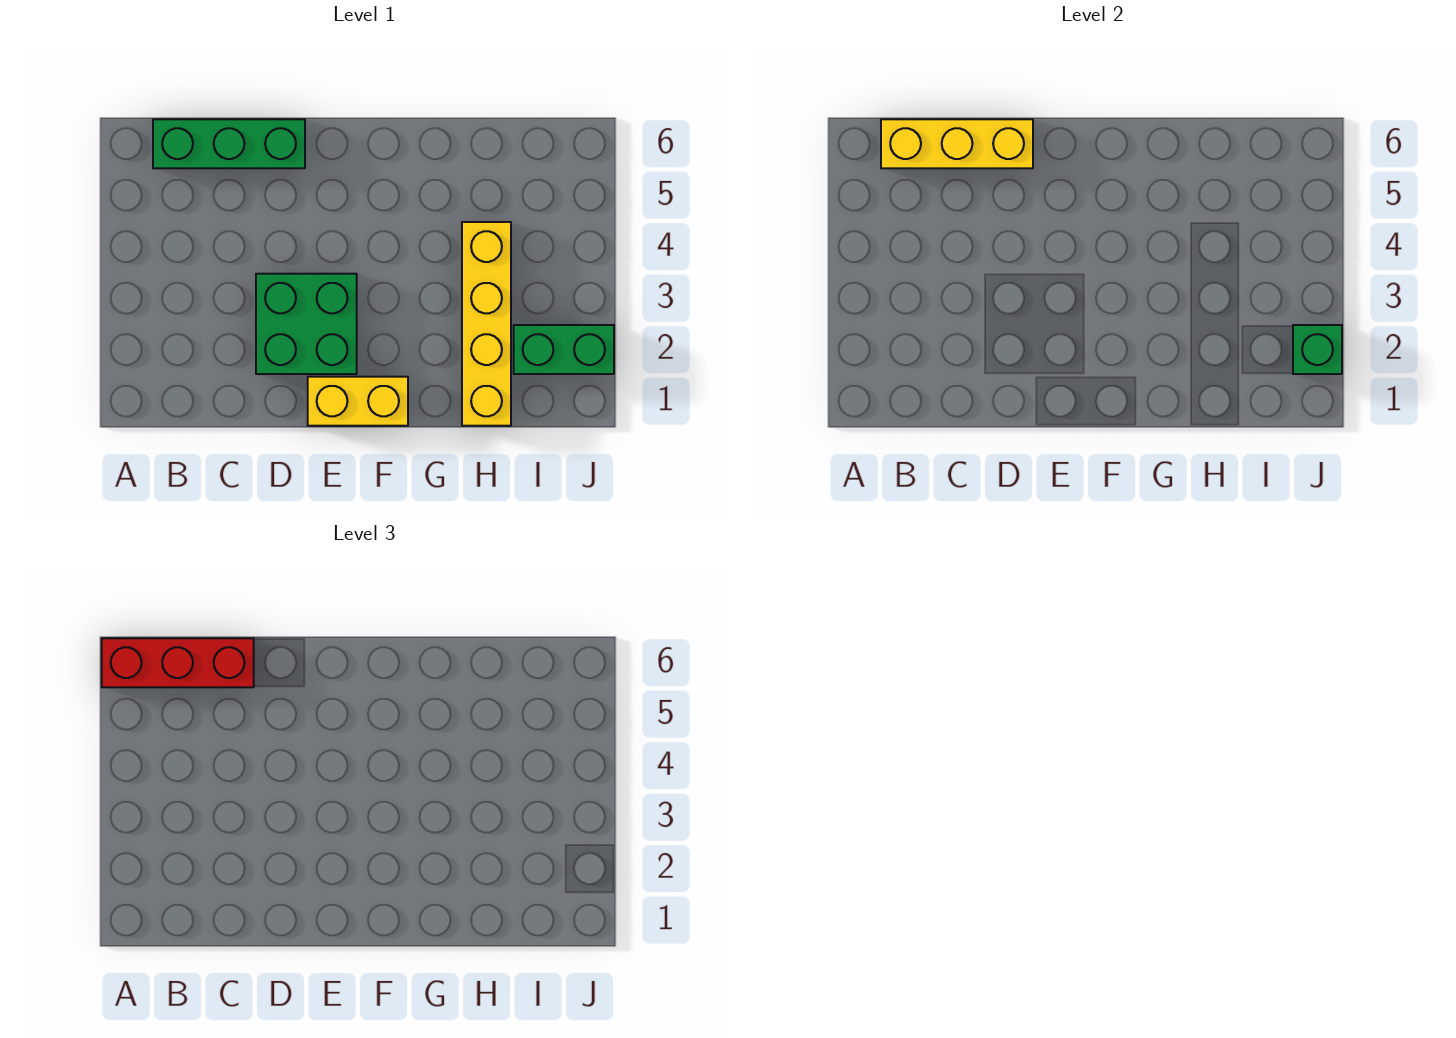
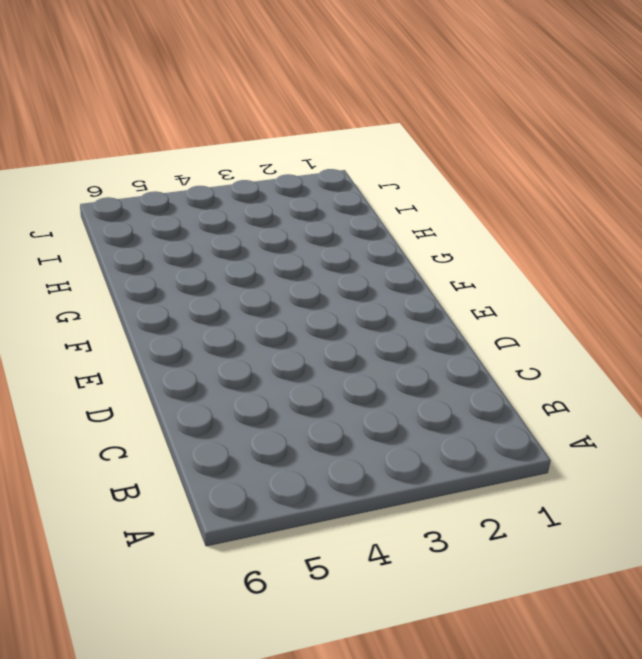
none -> green 1x3 brick [153,119,305,168]
none -> green 2x2 brick [256,274,357,374]

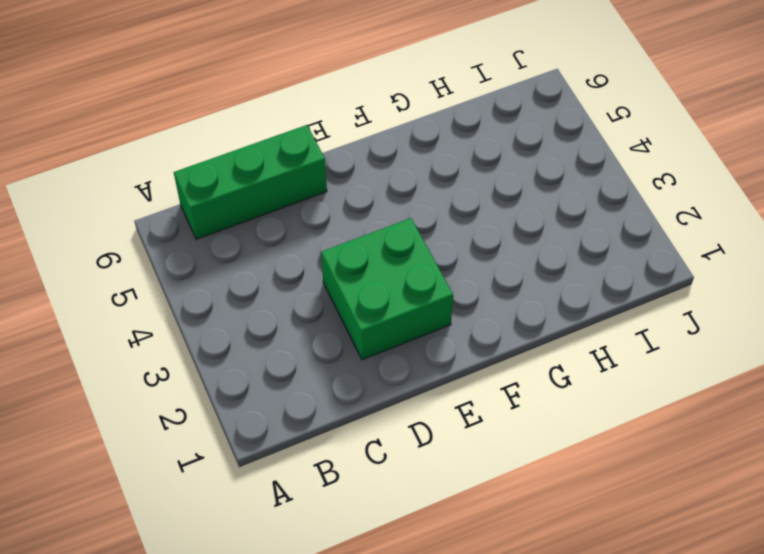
none -> yellow 1x2 brick [308,377,408,426]
none -> yellow 1x4 brick [462,222,511,426]

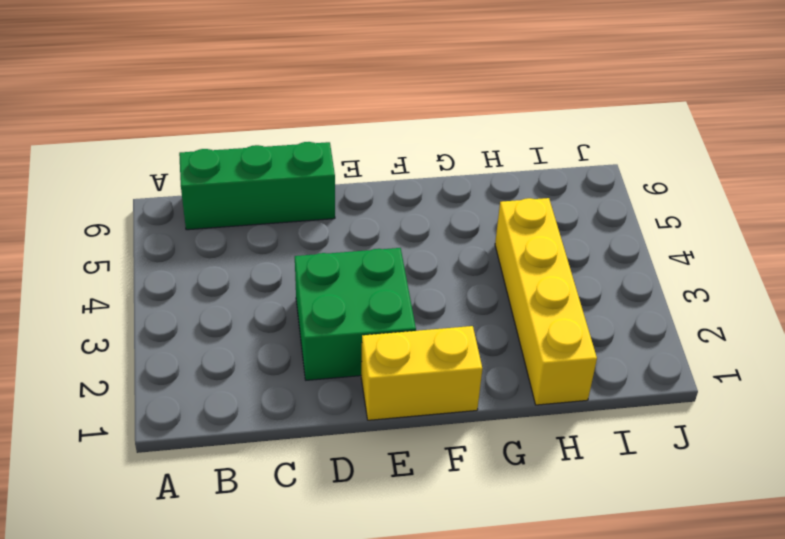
none -> green 1x2 brick [514,325,614,374]
none -> yellow 1x3 brick [881,119,1033,168]

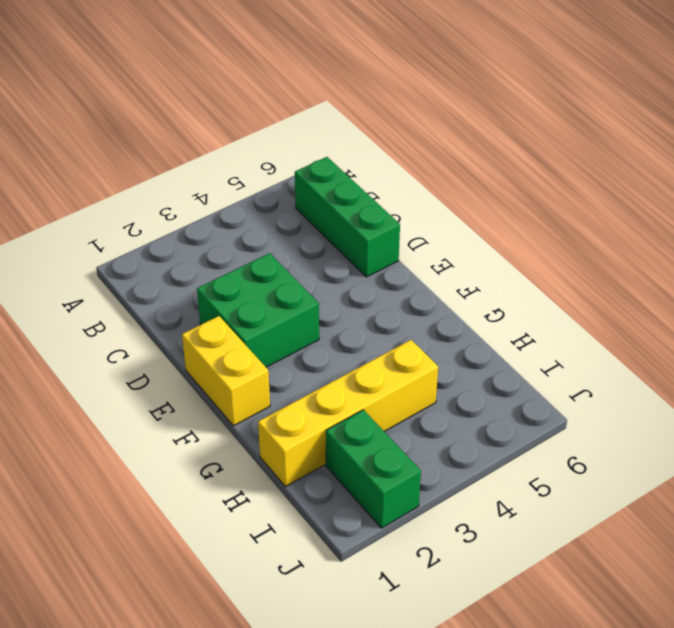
none -> yellow 1x3 brick [881,119,1033,168]
none -> green 1x1 brick [1293,325,1342,374]

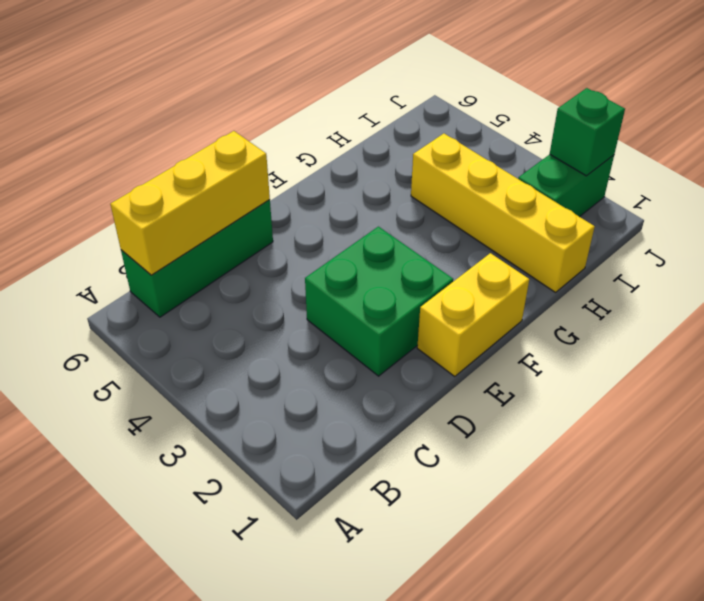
none -> red 1x3 brick [102,638,254,687]

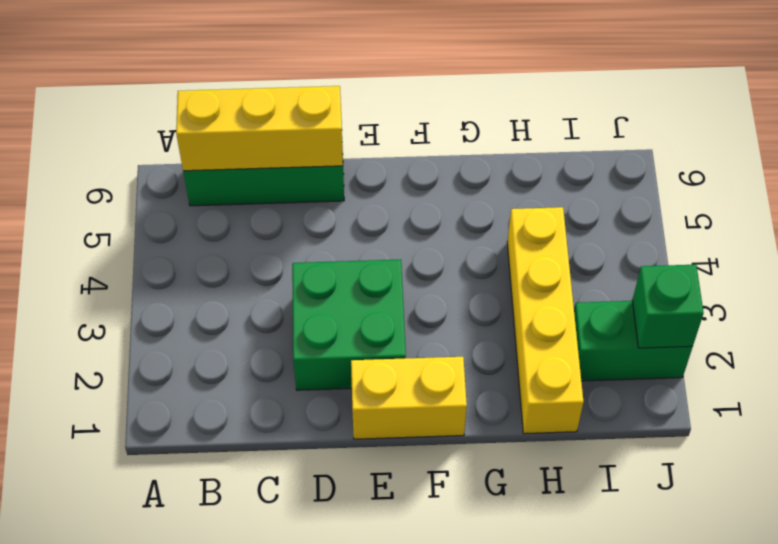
none -> red 1x3 brick [102,638,254,687]

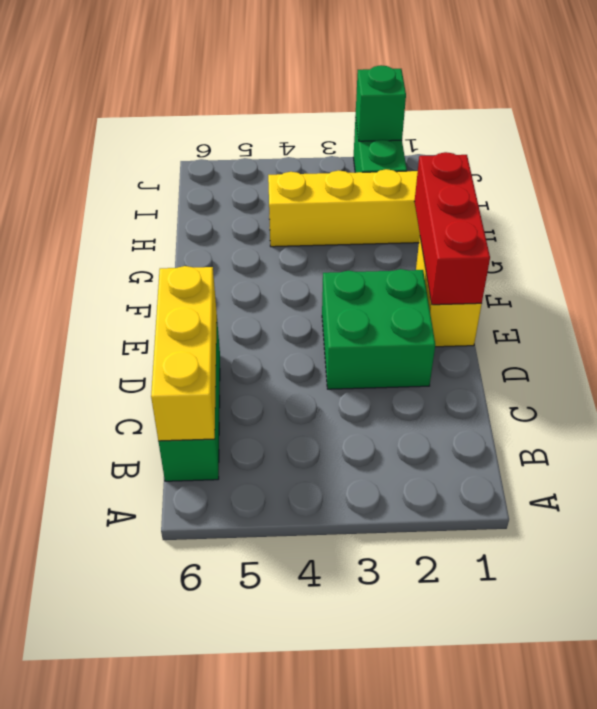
red 1x3 brick [414,152,490,305] -> red 1x3 brick moved to [102,638,254,687]

